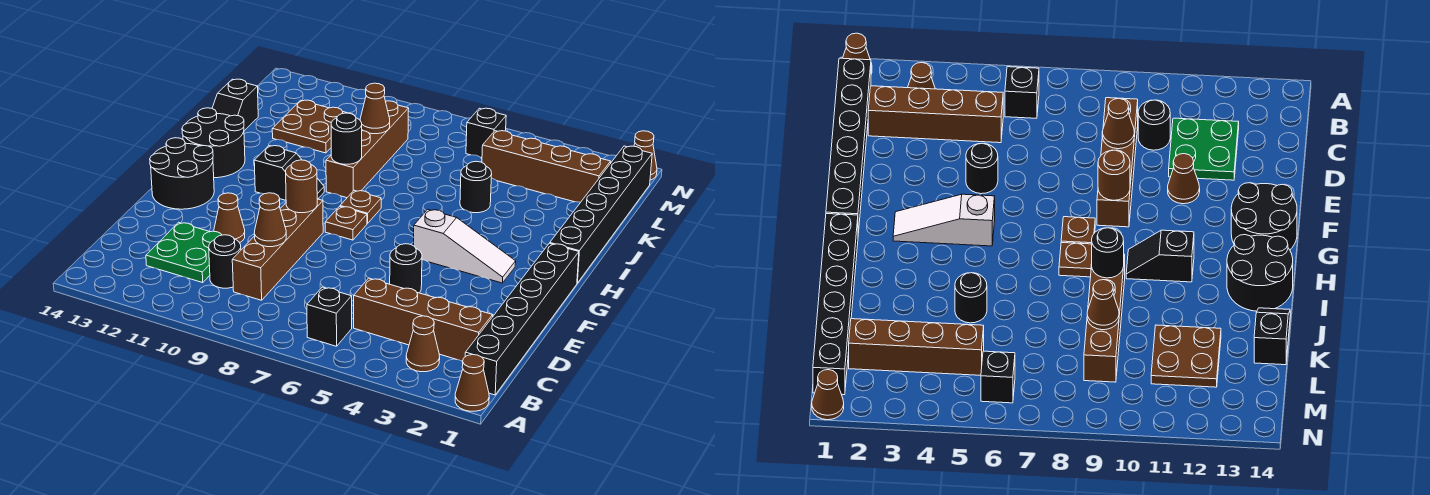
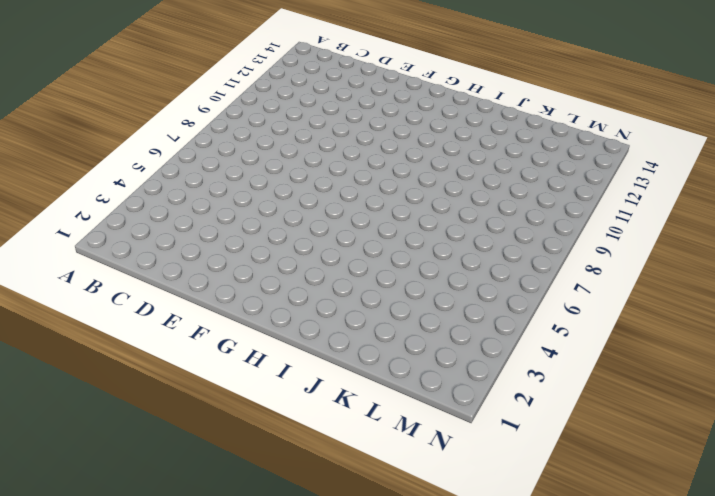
none -> brown 1x1 cone [455,355,489,411]
none -> black 1x6 brick [465,243,579,395]
none -> brown 1x1 cone [406,316,440,372]

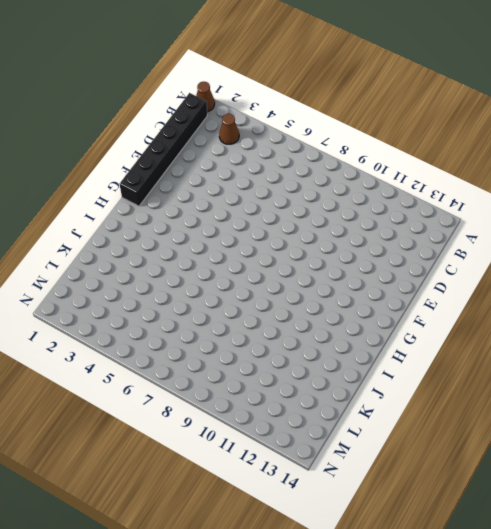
none -> black 1x1 brick [307,287,352,346]
none -> brown 1x4 brick [354,278,493,361]
none -> brown 1x4 brick [232,199,323,300]

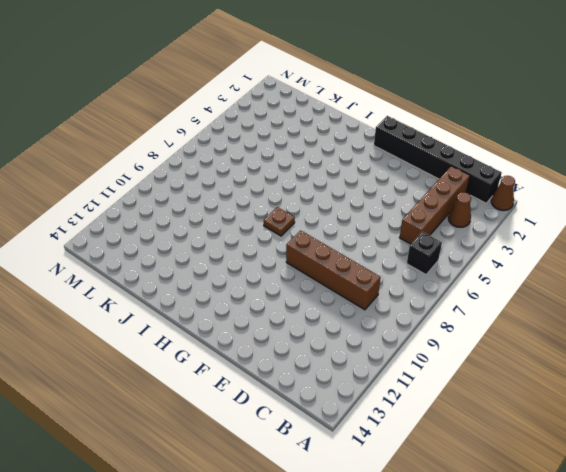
none -> black 1x1 round brick [209,235,241,288]
none -> green 2x2 plate [146,222,222,283]
none -> black 1x1 round brick [390,244,422,293]

